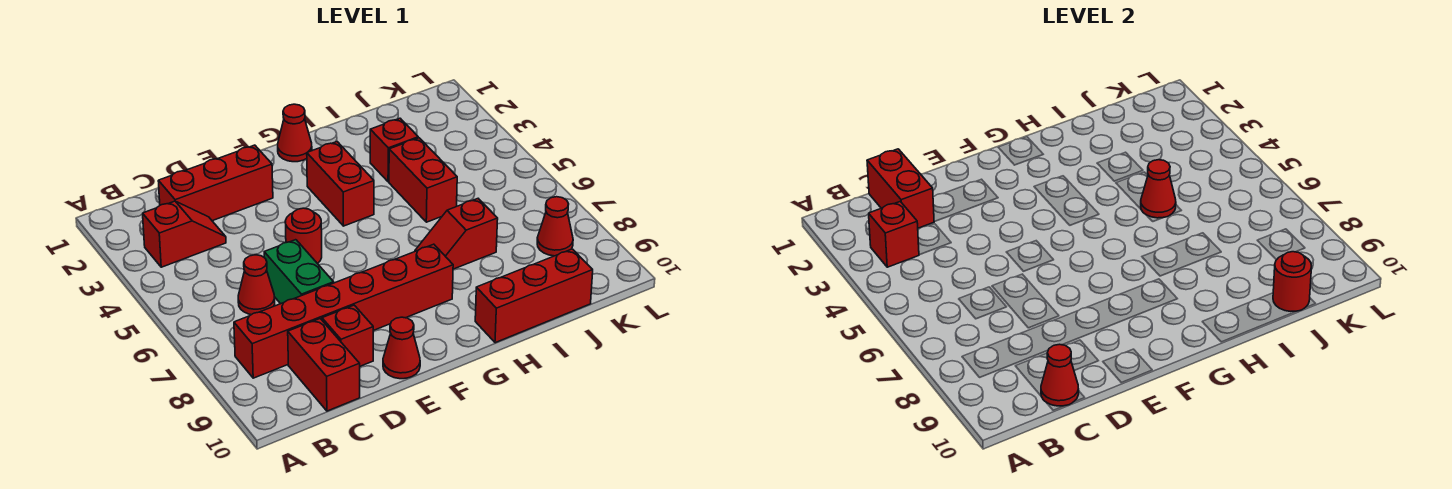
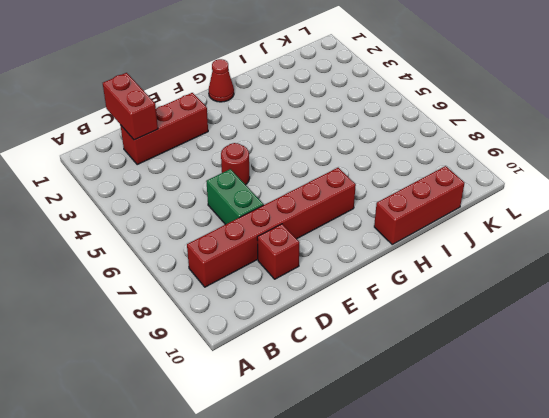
none -> red 1x2 slope [143,201,226,267]
none -> red 1x1 cone [238,255,275,315]
none -> red 1x2 brick [288,319,360,411]

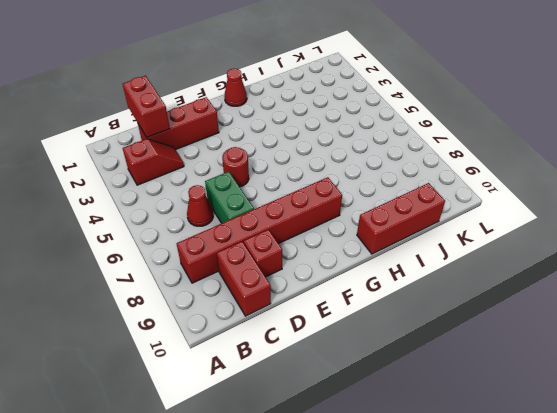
none -> red 1x1 cone [383,317,420,379]
none -> red 1x2 brick [307,142,374,226]
none -> red 1x2 slope [415,199,498,269]

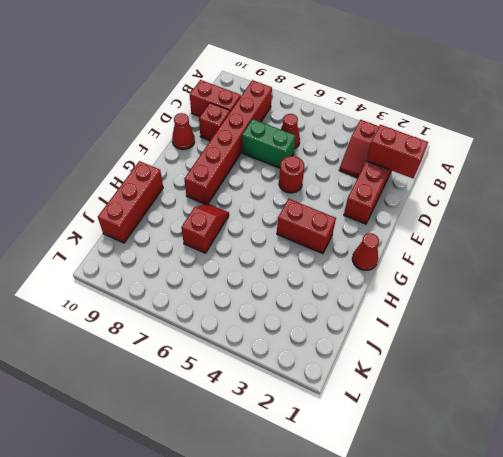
none -> red 1x1 brick [370,118,418,182]
none -> red 1x2 brick [389,138,457,222]
none -> red 1x1 cone [537,197,573,256]

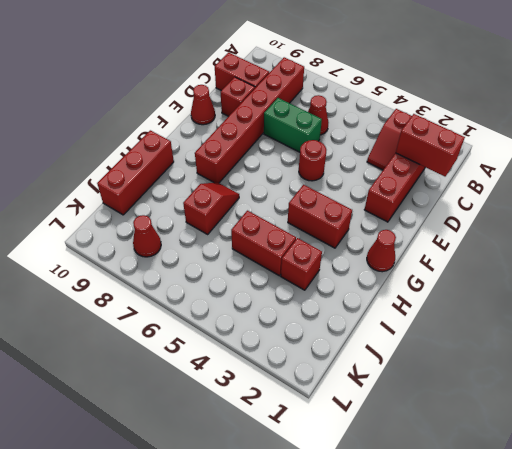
none -> red 1x1 brick [869,202,919,267]
none -> red 1x1 cone [1041,344,1079,406]
none -> red 1x1 cone [1141,160,1176,218]

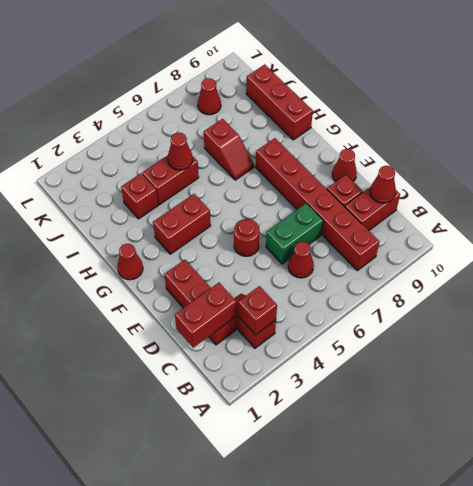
none -> red 1x1 round brick [1273,252,1312,311]

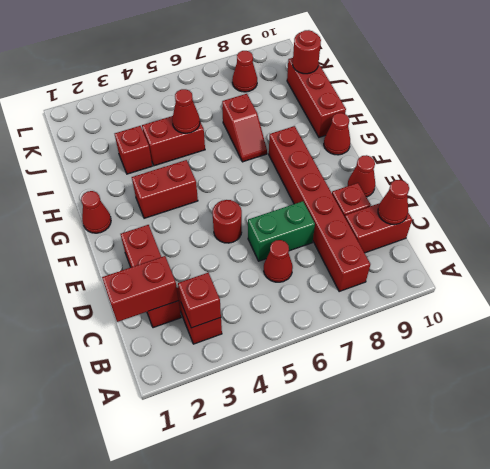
red 1x1 cone [324,113,350,155] -> none

